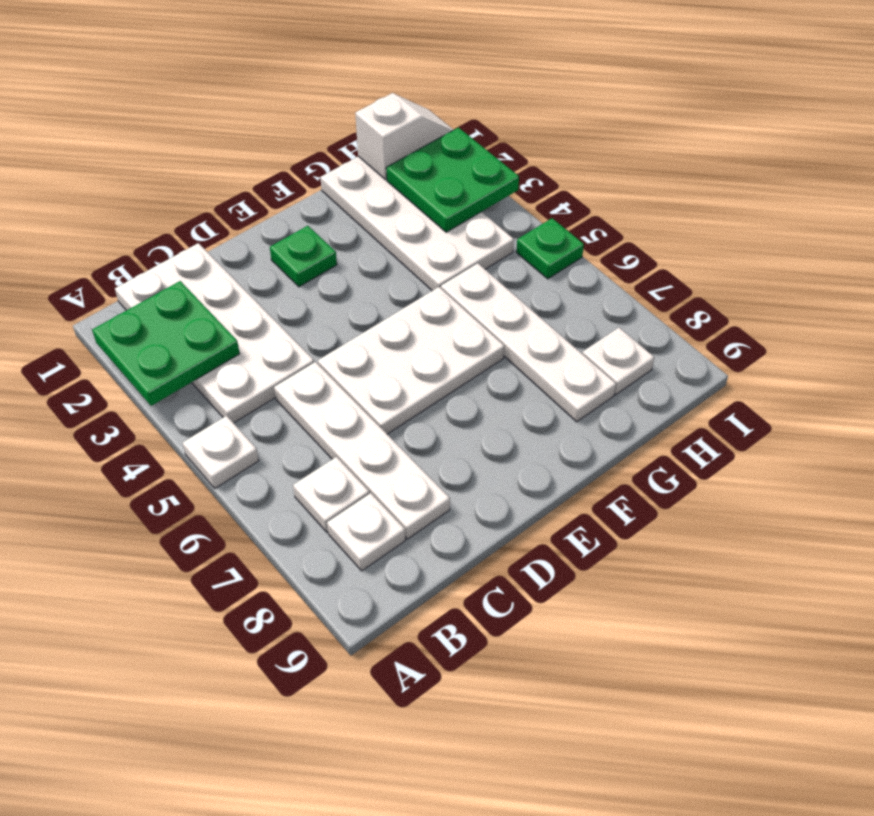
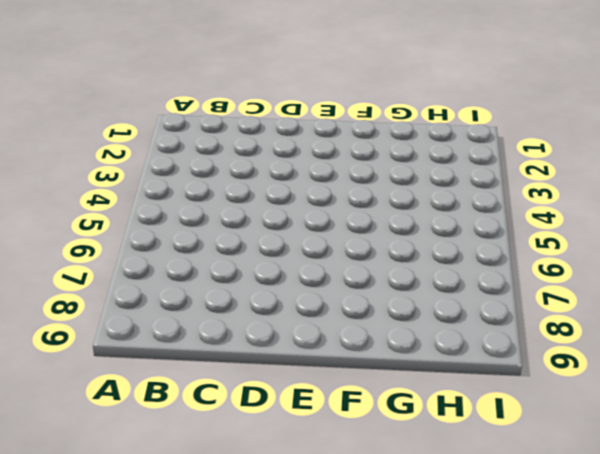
none -> white 1x1 plate [183,416,259,488]
none -> white 2x4 plate [115,243,314,423]
none -> white 1x1 plate [293,457,369,532]

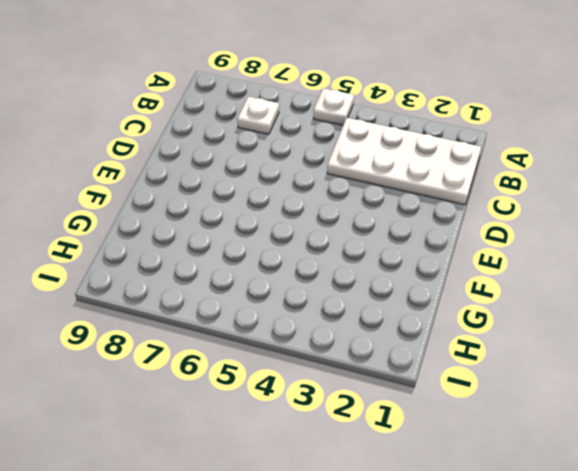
none -> white 1x1 plate [327,493,405,571]
none -> white 1x4 plate [274,362,450,539]
none -> white 2x3 plate [318,287,504,434]

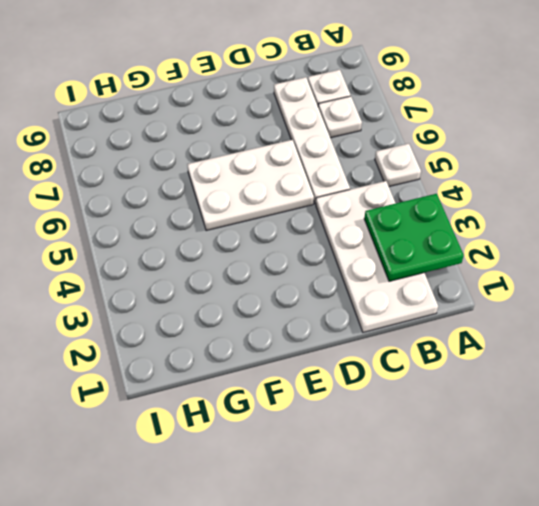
none -> green 1x1 plate [270,226,337,287]
none -> white 2x4 plate [320,156,514,291]
none -> white 1x4 plate [441,263,616,422]

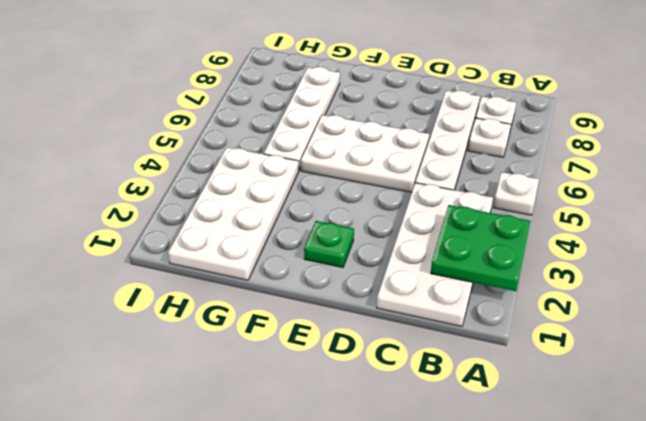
none -> white 1x1 plate [582,328,654,395]
none -> green 1x1 plate [516,218,584,279]
none -> white 1x2 slope [355,93,453,180]

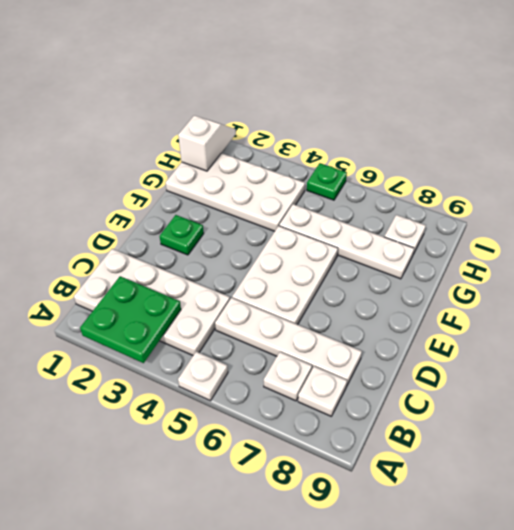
none -> green 2x2 plate [386,128,519,232]

